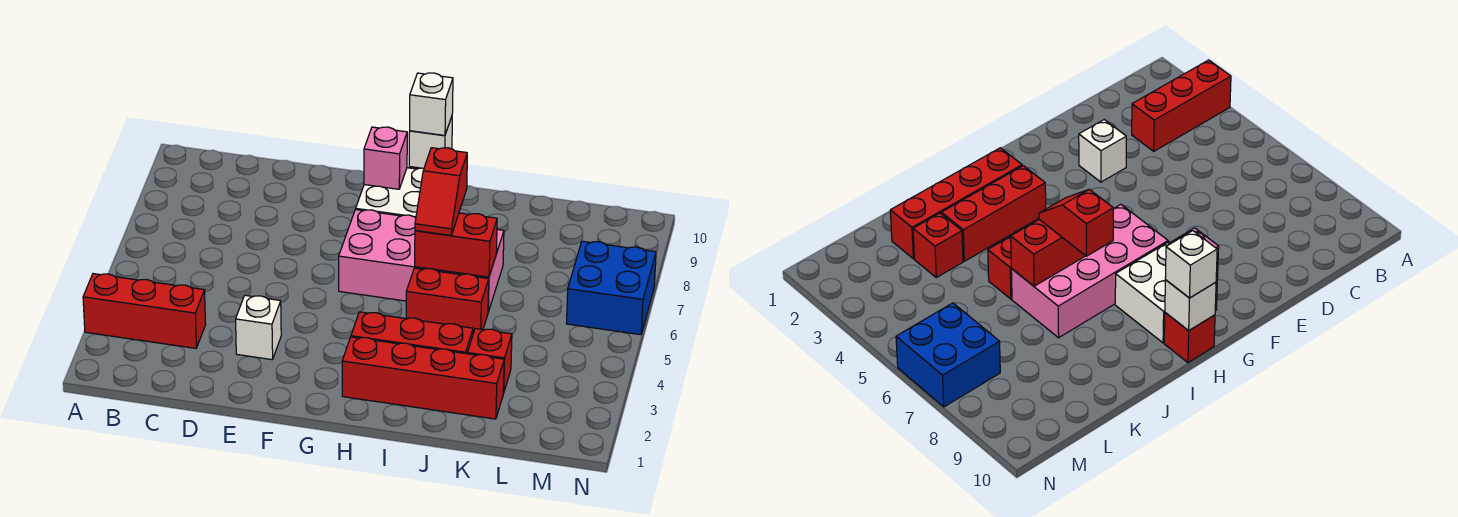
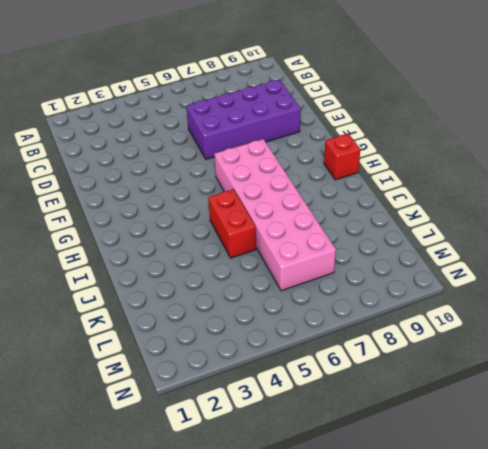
purple 2x4 brick [186,80,301,159] -> none
pink 2x6 brick [214,139,336,291] -> pink 2x4 brick [339,210,504,312]
none -> red 1x3 brick [83,274,206,348]
none -> white 1x1 brick [236,295,281,360]
none -> white 2x2 brick [356,168,424,218]

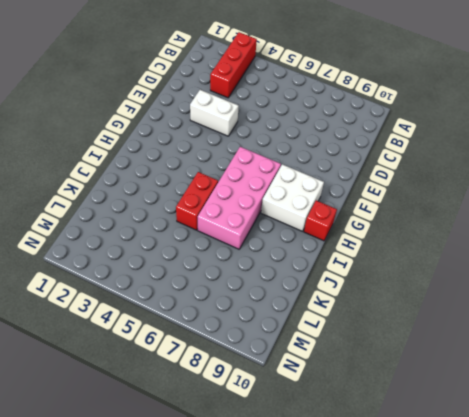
white 1x2 brick [190,90,239,136] -> white 1x1 brick [236,295,281,360]
none -> red 1x4 brick [342,337,504,419]
none -> red 1x3 brick [351,312,473,354]
none -> red 1x1 brick [467,329,512,393]

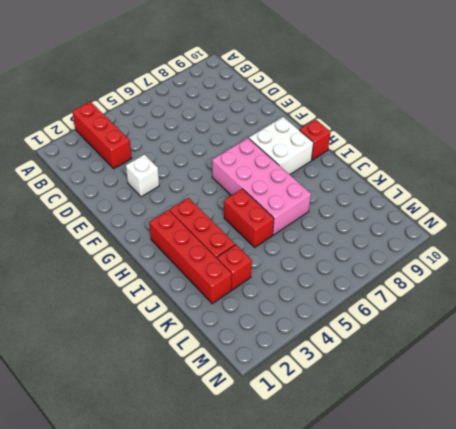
none -> blue 2x2 brick [566,241,656,335]
none -> pink 1x1 brick [364,127,407,189]
none -> white 1x1 brick [409,117,452,168]

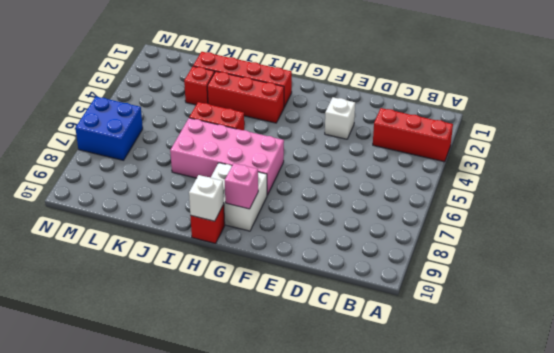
none -> red 1x2 brick [415,213,497,277]
none -> white 1x1 brick [410,73,453,136]
none -> red 1x2 slope [415,148,467,236]

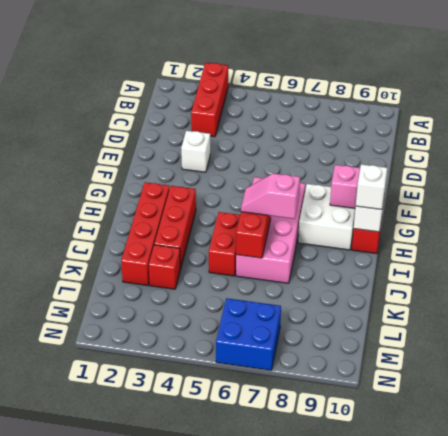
pink 1x2 slope [241,173,300,219] -> red 1x2 slope [415,148,467,236]

